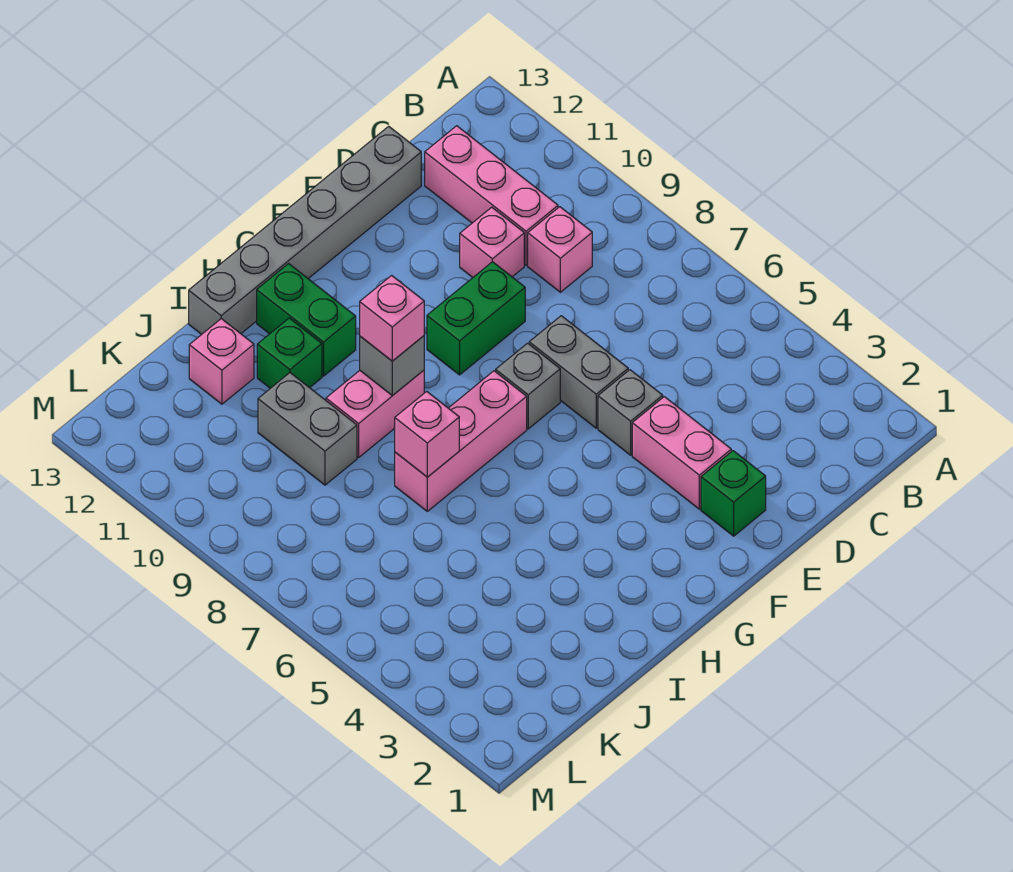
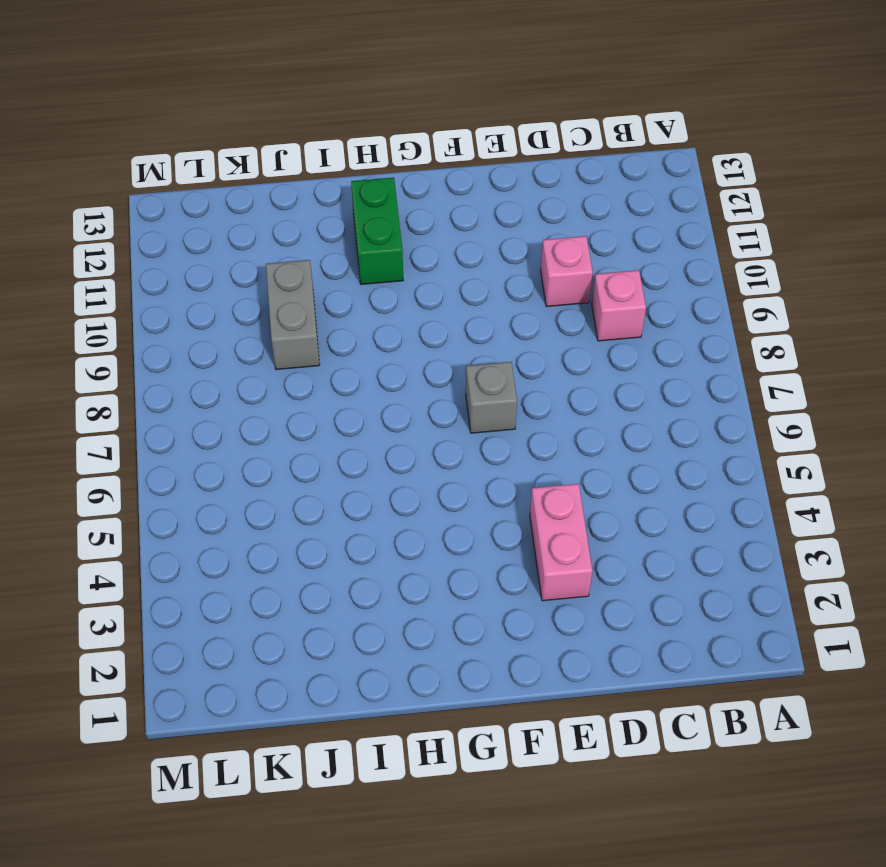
none -> pink 1x3 brick [425,126,558,265]
none -> grey 1x6 brick [189,126,421,334]
none -> green 1x1 brick [701,451,766,536]

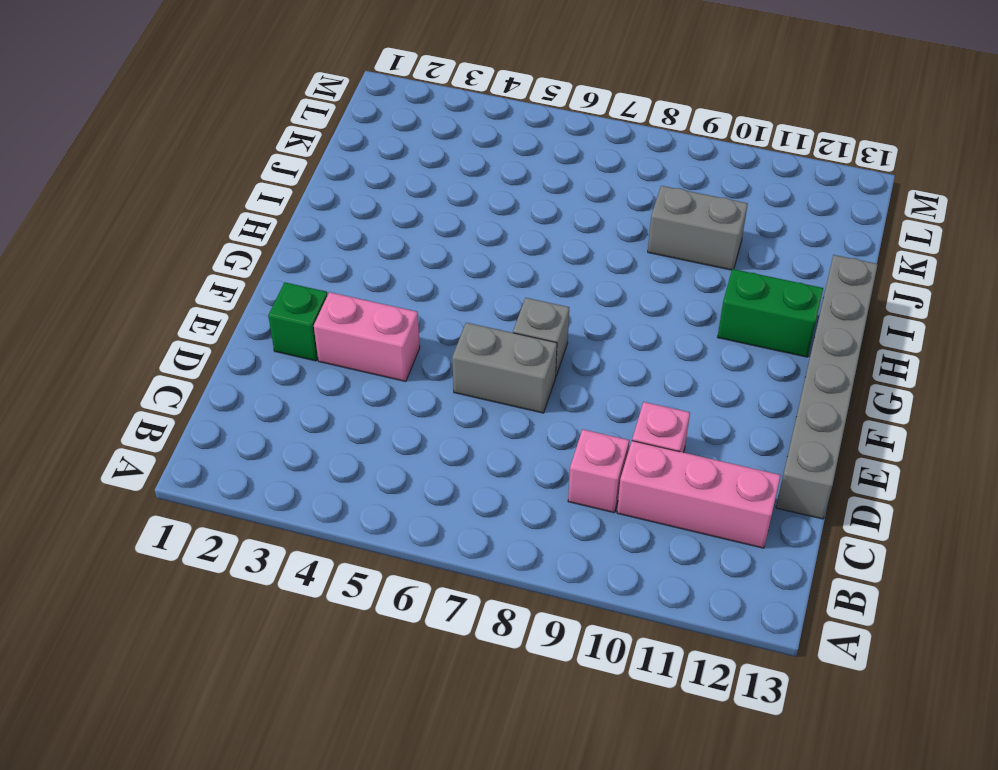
none -> grey 1x1 brick [598,370,663,455]
none -> green 1x2 brick [427,262,525,375]
none -> pink 1x3 brick [395,371,527,511]

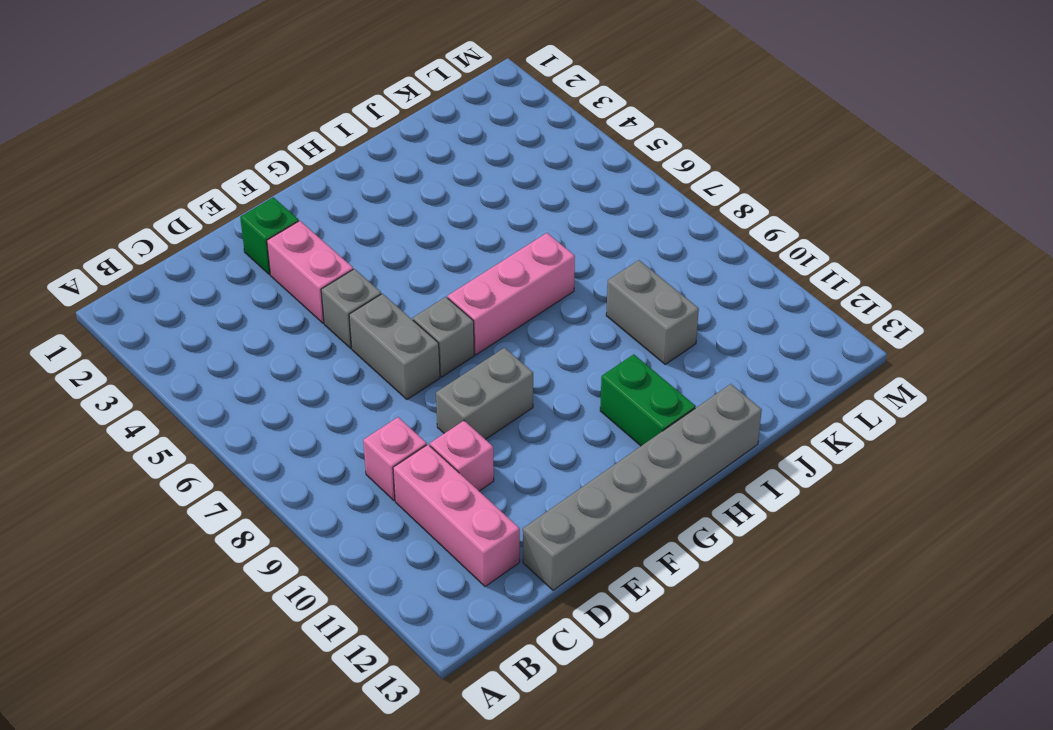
grey 1x2 brick [436,348,533,439] -> green 1x2 brick [427,262,525,375]
none -> pink 1x2 brick [326,370,424,457]
none -> green 1x1 brick [257,318,322,388]
none -> pink 1x1 brick [189,319,254,404]

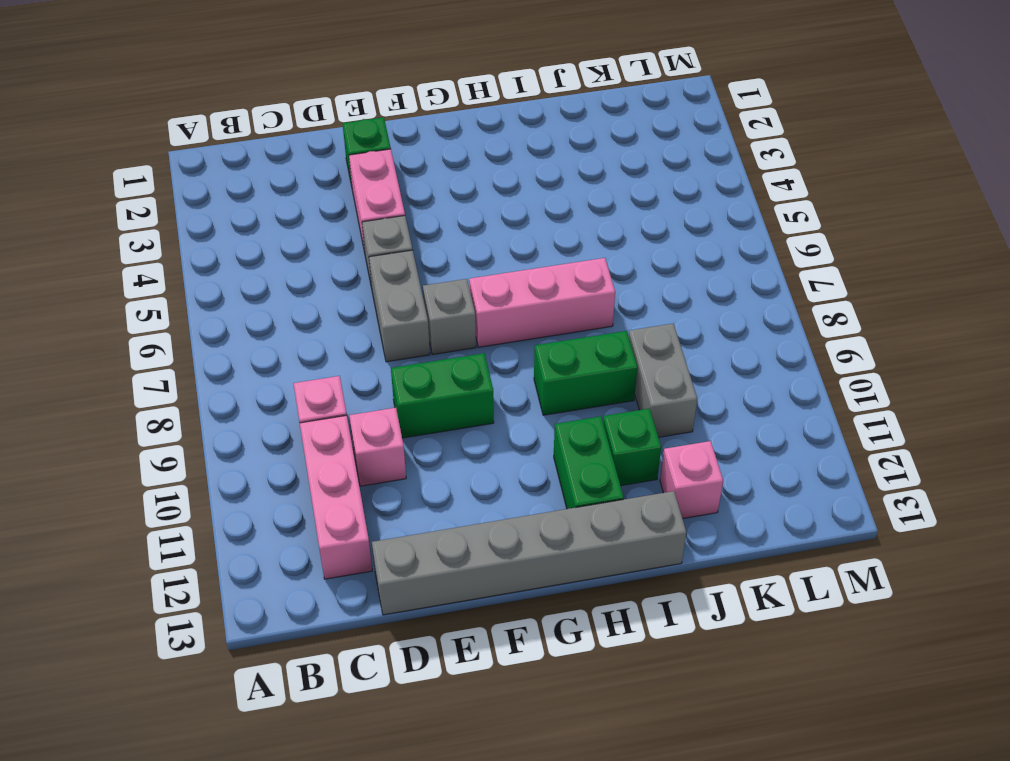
green 1x2 brick [534,331,638,415] -> pink 1x2 brick [326,370,424,457]
none -> grey 1x1 brick [360,336,424,396]
none -> pink 1x1 brick [395,391,459,477]
none -> pink 1x1 brick [360,275,424,361]

